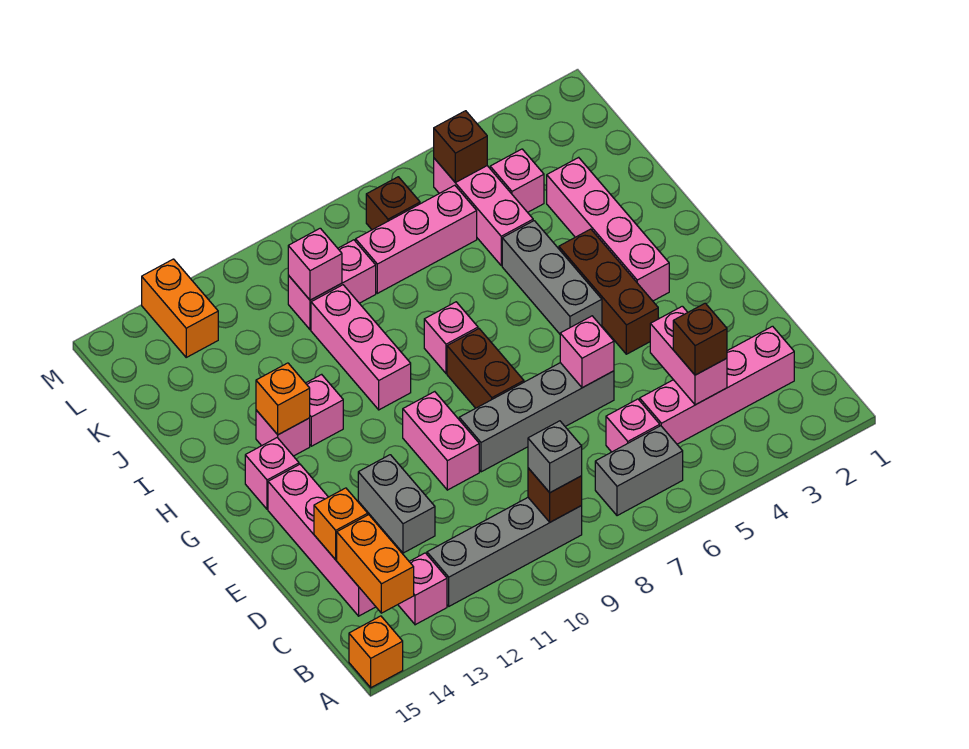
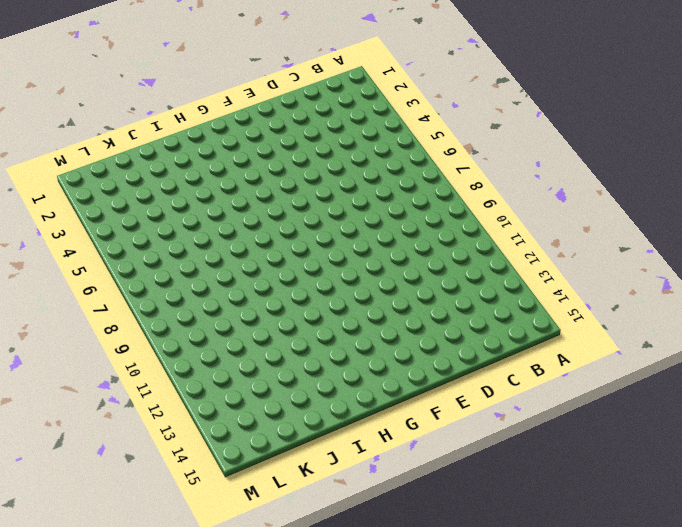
none -> orange 1x1 brick [349,616,403,688]
none -> grey 1x2 brick [595,426,683,516]
none -> grey 1x4 brick [427,498,582,606]
none -> pink 1x1 brick [398,553,447,625]

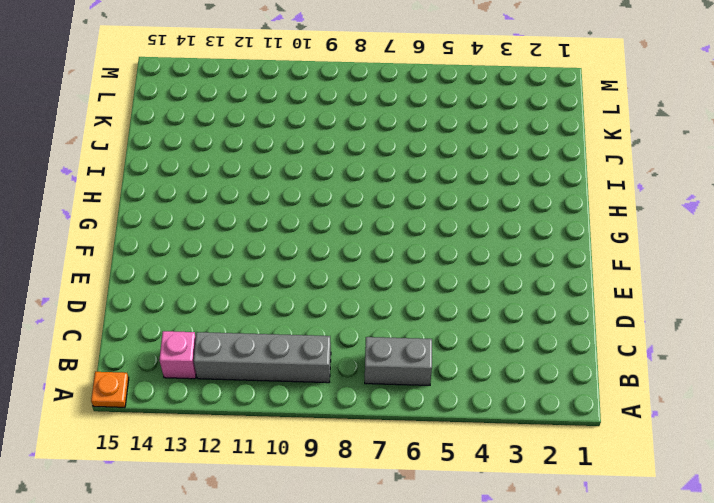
orange 1x1 plate [91,372,129,407] -> orange 1x1 brick [349,616,403,688]
none -> pink 1x4 brick [640,326,794,444]
none -> pink 1x1 brick [606,399,660,452]
none -> pink 1x4 brick [268,464,376,616]
none -> grey 1x2 brick [358,455,435,553]

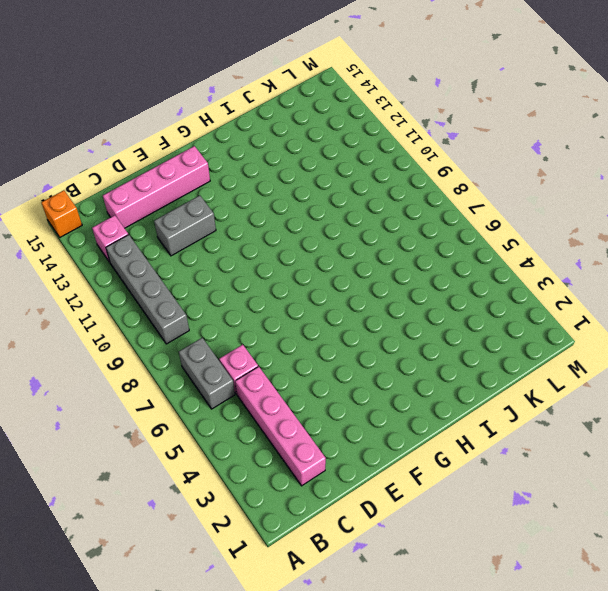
none -> grey 1x4 brick [459,363,614,472]
none -> pink 1x2 brick [403,392,479,490]
none -> brown 1x3 brick [559,229,658,354]
none -> brown 1x2 brick [447,329,524,408]

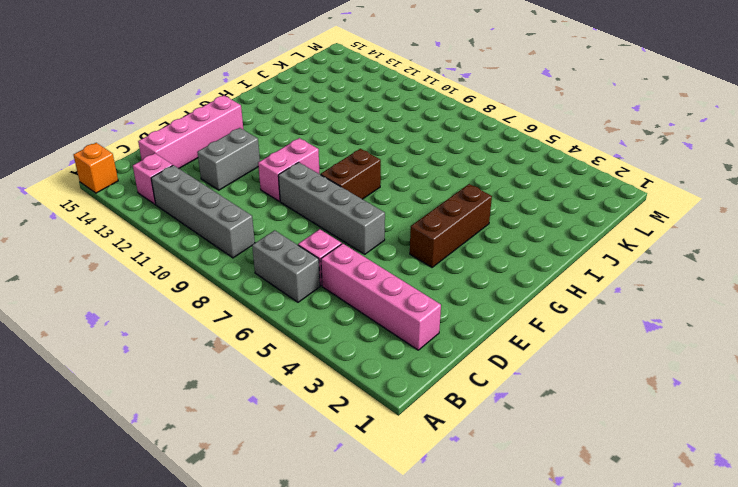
none -> pink 1x4 brick [547,157,669,301]
none -> grey 1x3 brick [502,221,602,334]
none -> pink 1x1 brick [245,438,299,509]
none -> pink 1x1 brick [424,302,478,374]

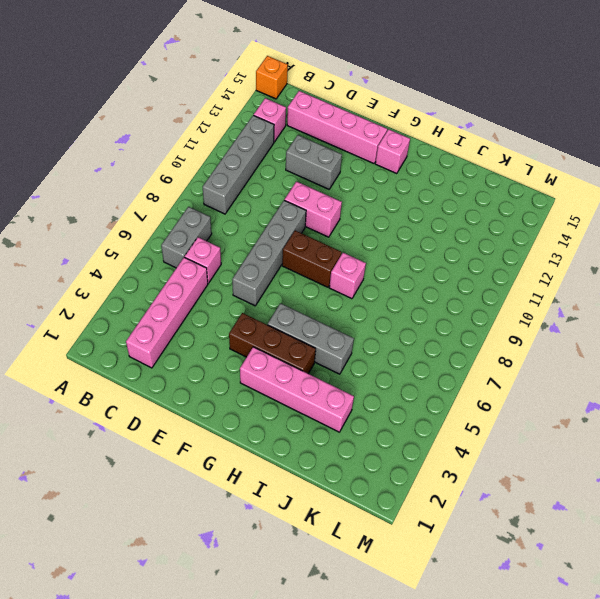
none -> pink 1x3 brick [311,285,411,410]
none -> pink 1x1 brick [306,374,343,446]
none -> pink 1x1 brick [256,410,310,456]
none -> pink 1x3 brick [434,158,533,265]

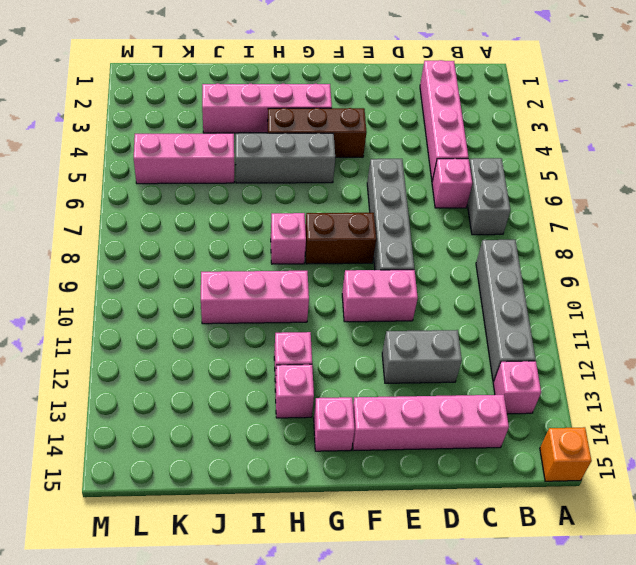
none -> pink 1x1 brick [490,149,544,212]
none -> pink 1x3 brick [356,185,477,293]
none -> pink 1x2 brick [288,240,376,330]
none -> brown 1x1 brick [366,177,420,230]

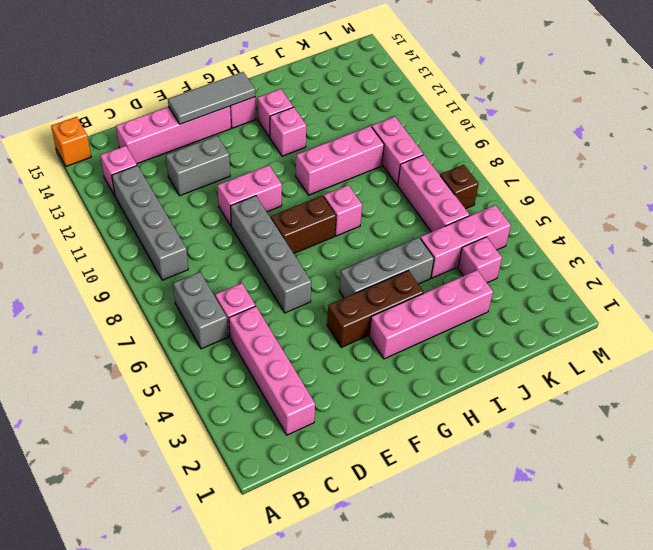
grey 1x3 tile [168,72,255,124] -> none
none -> orange 1x2 brick [142,259,218,357]
none -> brown 1x1 brick [528,468,582,522]
none -> orange 1x2 brick [337,515,414,613]
none -> pink 1x2 brick [650,306,727,405]

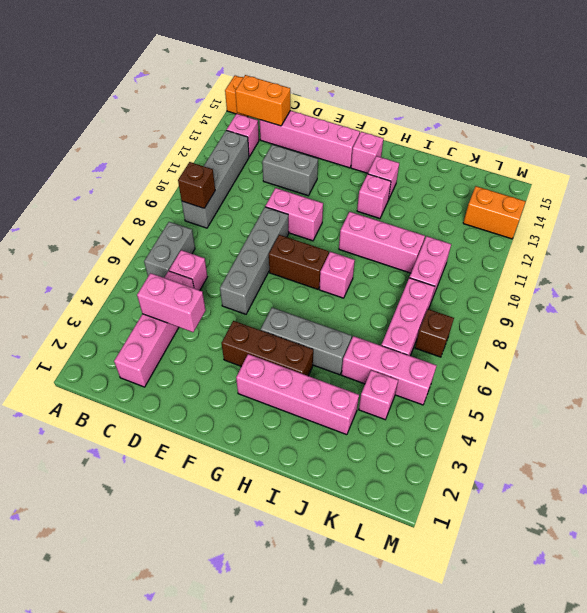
none -> orange 1x1 brick [314,488,368,560]
none -> pink 1x1 brick [560,316,614,388]
none -> orange 1x1 brick [256,363,310,435]
none -> pink 1x1 brick [288,228,342,300]

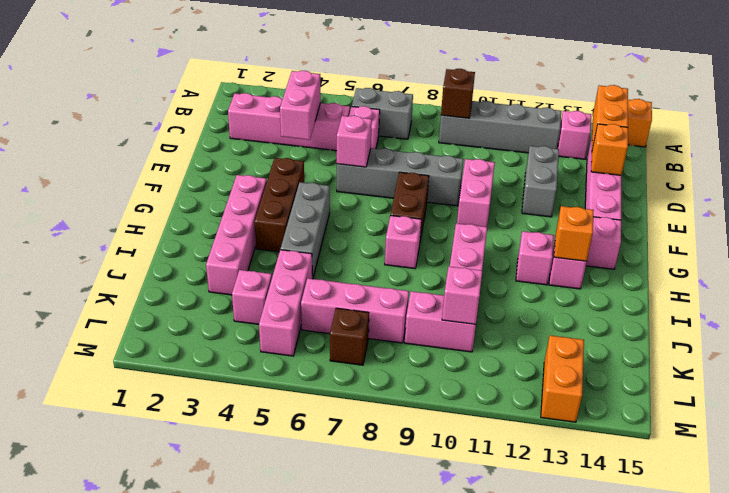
none -> brown 1x1 brick [434,111,487,182]
none -> grey 1x1 brick [528,421,582,493]
none -> brown 1x1 brick [673,303,727,375]

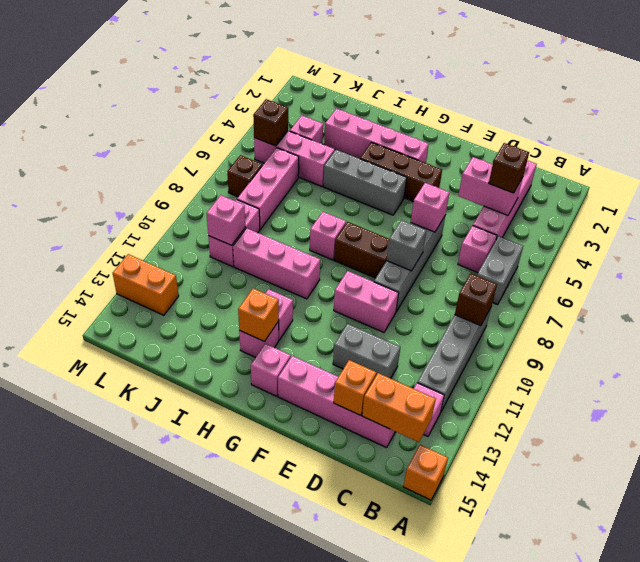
grey 1x1 brick [387,220,426,271] -> grey 1x1 brick moved to [528,421,582,493]

